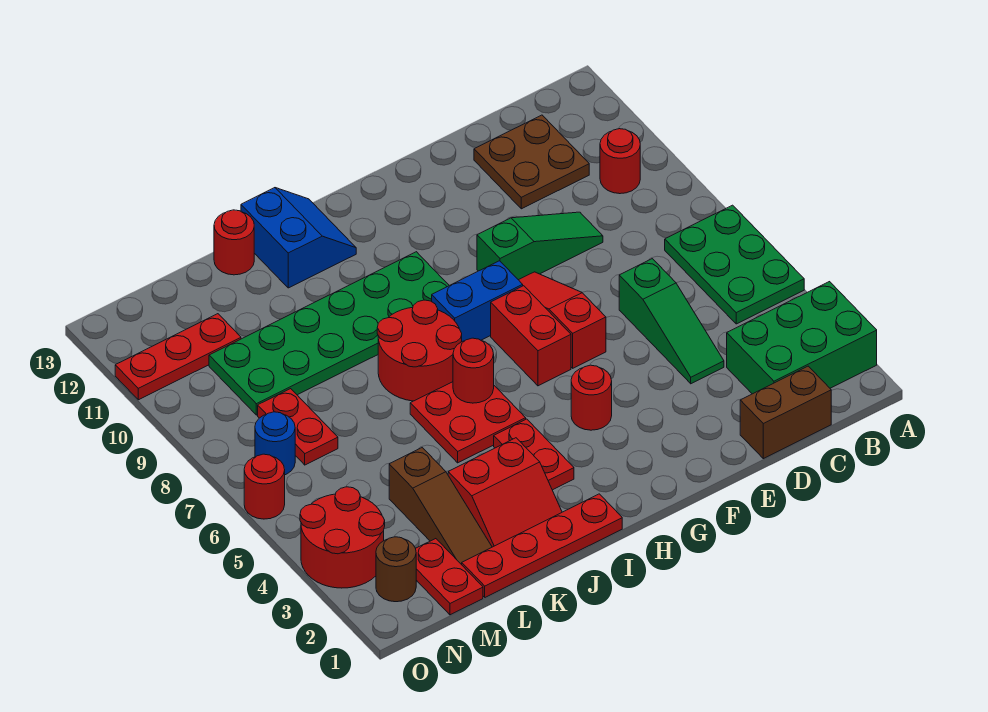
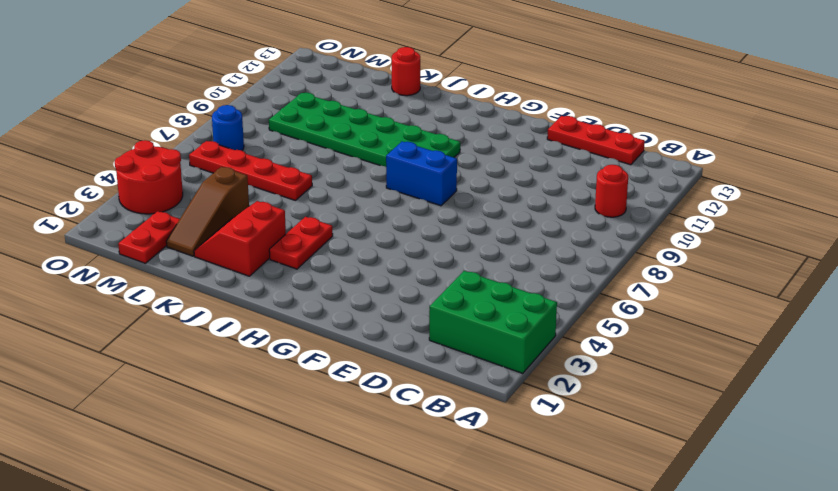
red 1x3 plate [547,116,645,165] -> red 1x3 plate moved to [115,314,241,400]
red 2x2 slope [194,201,286,276] -> red 2x2 slope turned to [448,438,562,547]
red 1x4 plate [189,141,312,200] -> red 1x4 plate moved to [462,494,622,597]
none -> green 2x3 plate [665,205,804,324]
none -> brown 1x2 brick [740,366,831,459]
none -> brown 2x2 plate [474,115,589,209]

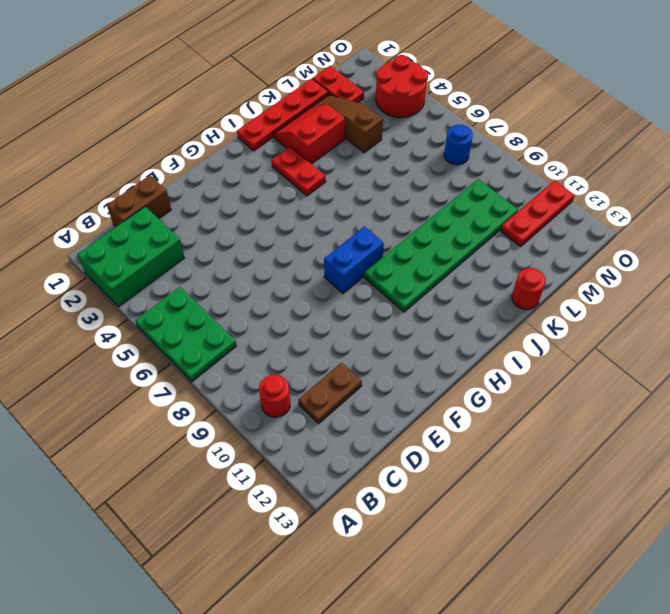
brown 1x2 plate [298,362,362,423] -> brown 2x2 plate [474,115,589,209]
none -> green 1x3 slope [619,259,724,384]
none -> green 1x3 slope [477,212,603,280]
none -> red 1x3 slope [519,272,606,368]

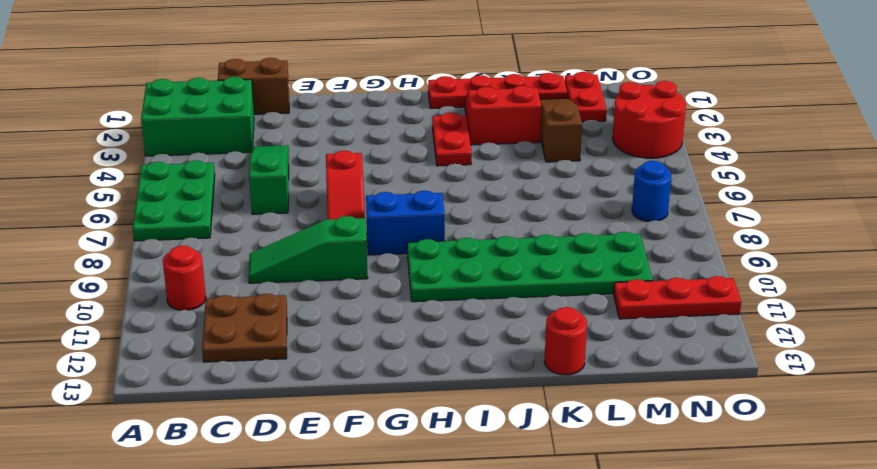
none -> red 1x1 round brick [571,365,612,430]
none -> red 1x2 brick [491,286,571,386]
none -> red 2x2 plate [410,382,526,463]

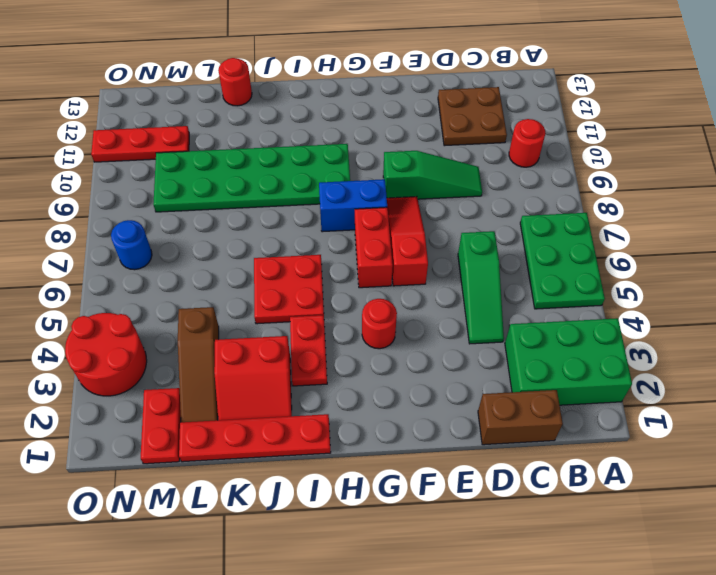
none -> red 2x2 round brick [377,300,462,401]
none -> blue 2x2 slope [241,188,356,288]
none -> red 1x2 plate [258,389,338,465]

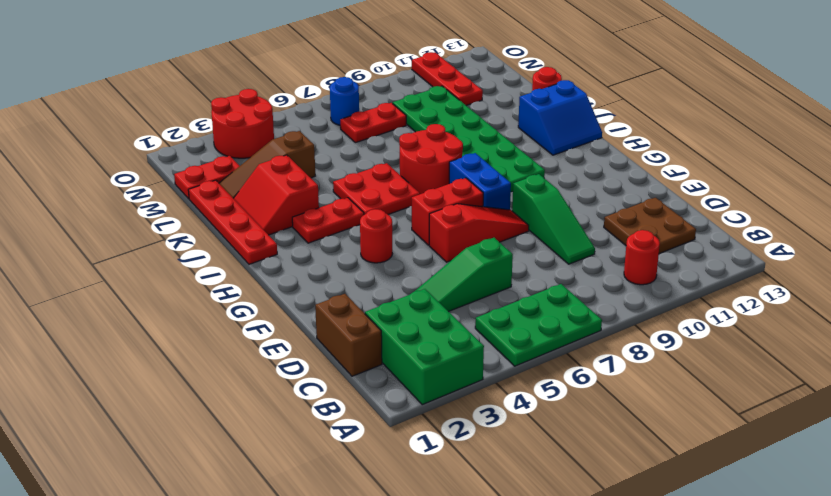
none -> brown 1x1 round brick [376,537,416,602]
none -> red 1x1 round brick [244,454,285,519]
none -> red 1x1 round brick [453,338,494,403]

